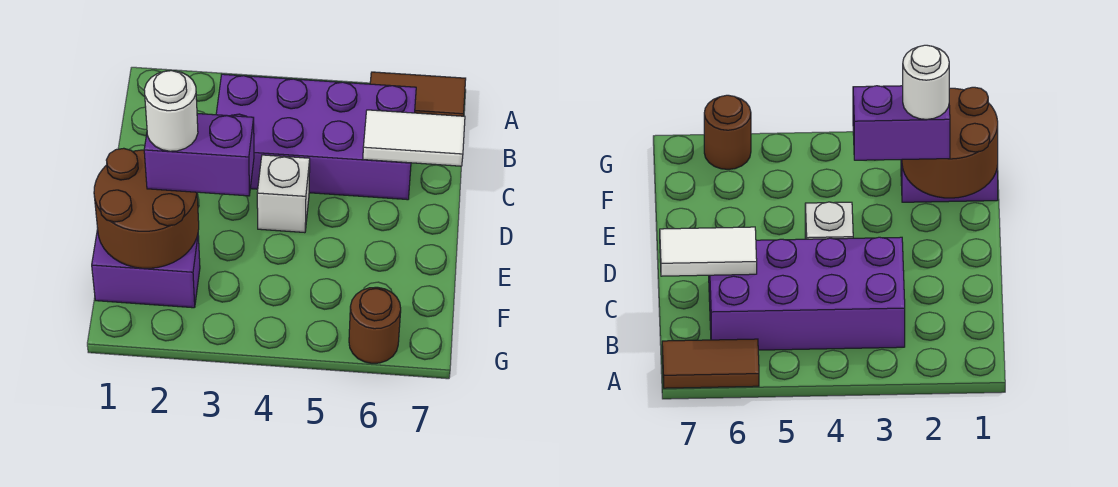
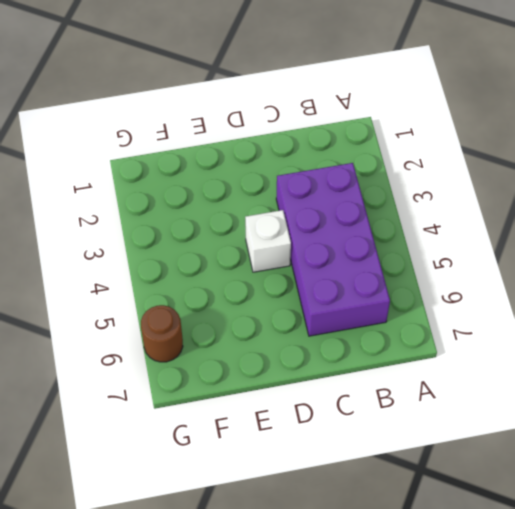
none -> brown 1x2 tile [370,72,466,116]
none -> purple 1x2 brick [92,229,200,308]

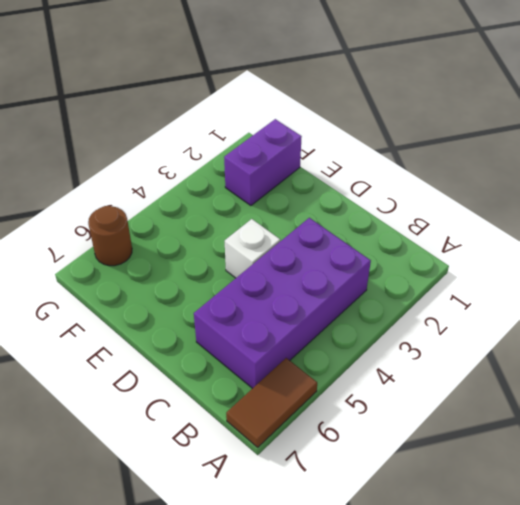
none -> white 1x2 tile [363,110,465,166]
none -> brown 2x2 round brick [94,148,199,268]

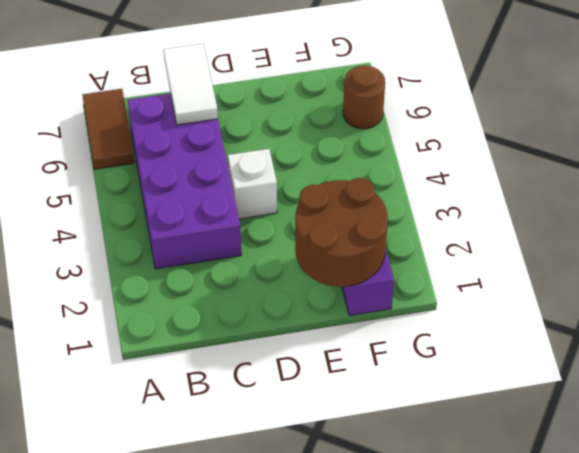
none -> purple 1x2 brick [144,114,254,196]
none -> white 1x1 round brick [144,71,198,151]

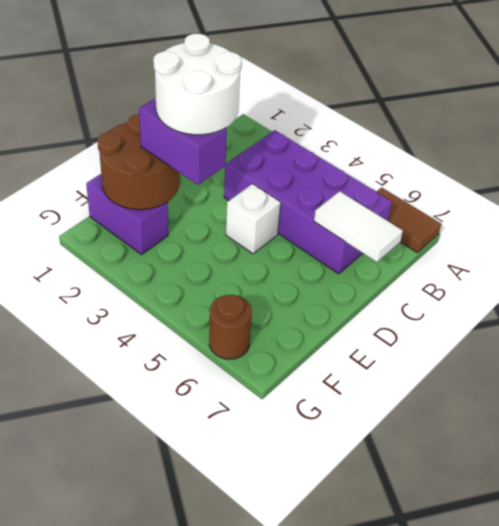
white 2x2 round brick [153,34,242,135] -> white 1x1 round brick [144,71,198,151]

